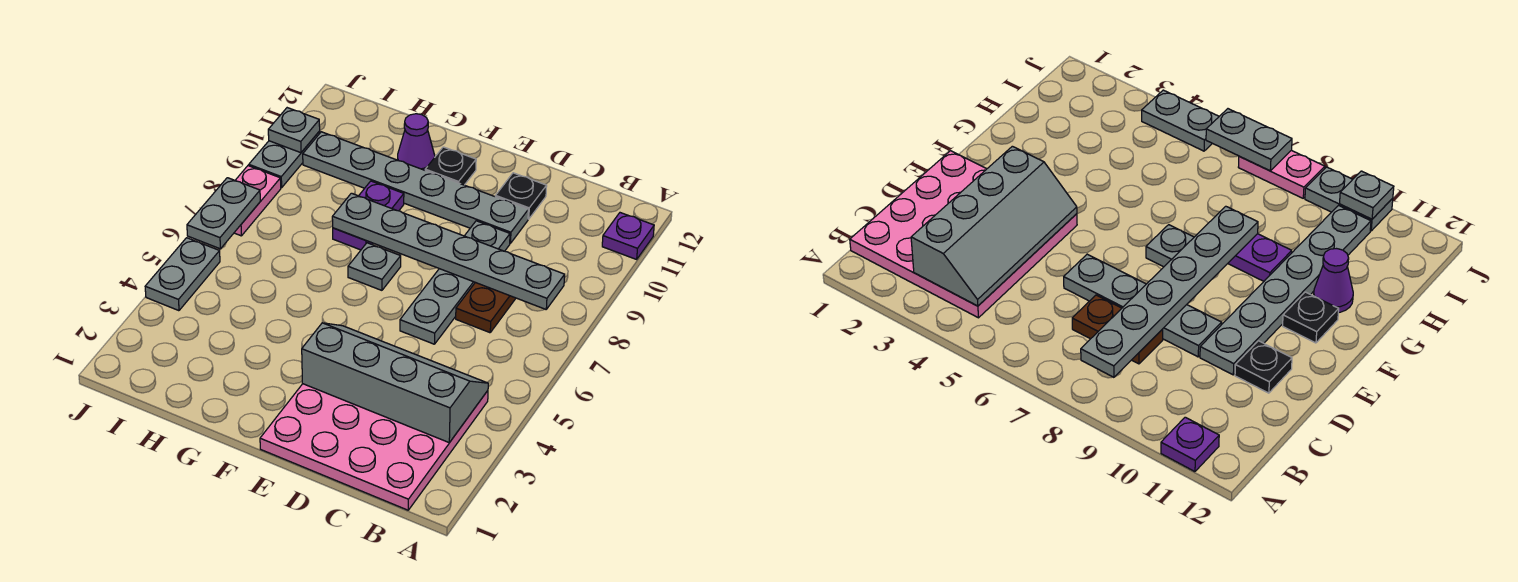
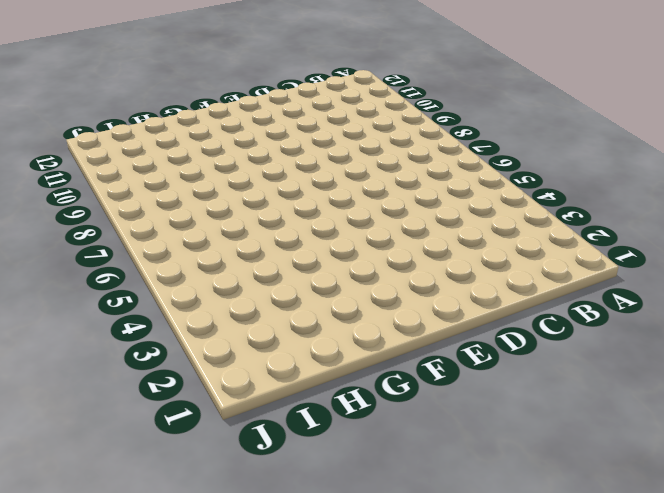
none -> purple 1x1 plate [602,213,654,259]
none -> pink 4x4 plate [260,384,488,510]
none -> brown 1x2 plate [456,282,516,333]

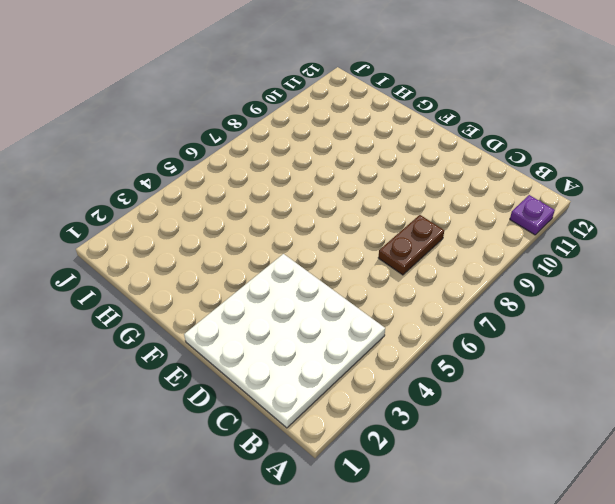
white 4x4 plate [184,254,385,428] -> pink 4x4 plate [260,384,488,510]
none -> grey 1x4 plate [400,221,510,344]
none -> grey 1x6 plate [303,132,528,243]
none -> black 1x1 plate [496,173,547,219]

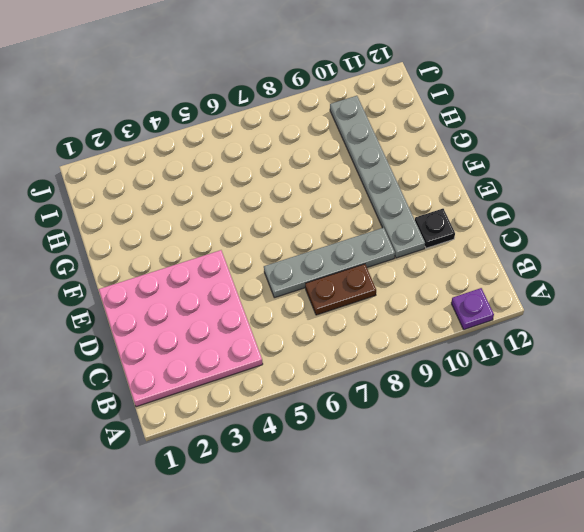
none -> grey 1x1 plate [348,243,401,290]
none -> black 1x1 plate [425,147,476,185]
none -> purple 1x2 plate [333,181,404,250]

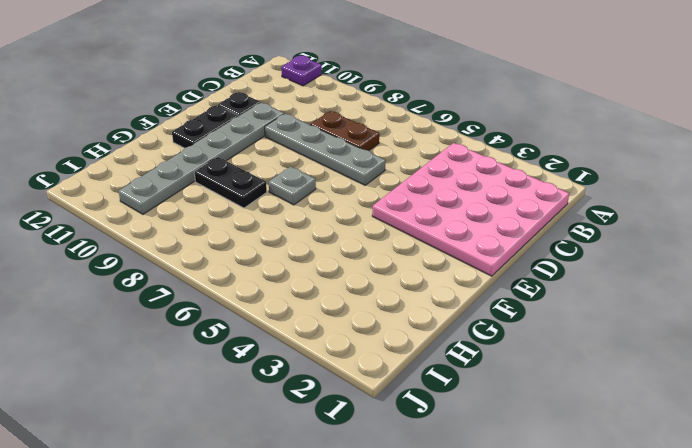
black 1x2 plate [172,105,239,148] -> black 1x1 plate [425,147,476,185]
black 1x2 plate [194,157,267,208] -> purple 1x2 plate [333,181,404,250]
none -> purple 1x1 cone [398,114,435,170]
none -> grey 1x2 plate [145,238,220,311]
none -> pink 1x2 plate [234,166,281,236]

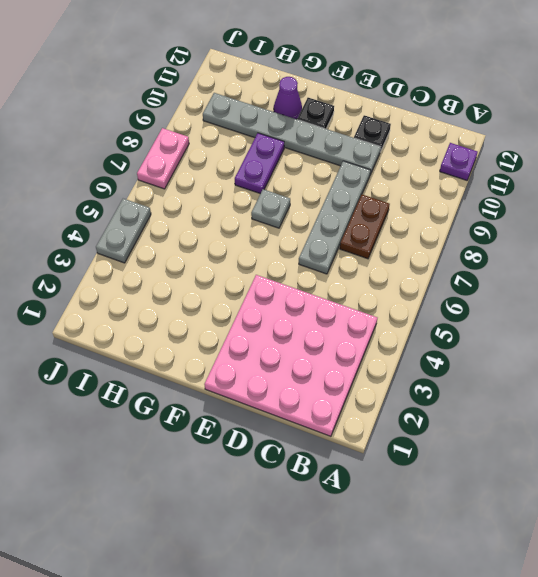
none -> grey 1x2 plate [249,131,320,188]
none -> grey 2x4 slope [302,323,488,443]
none -> grey 1x6 plate [332,193,565,309]

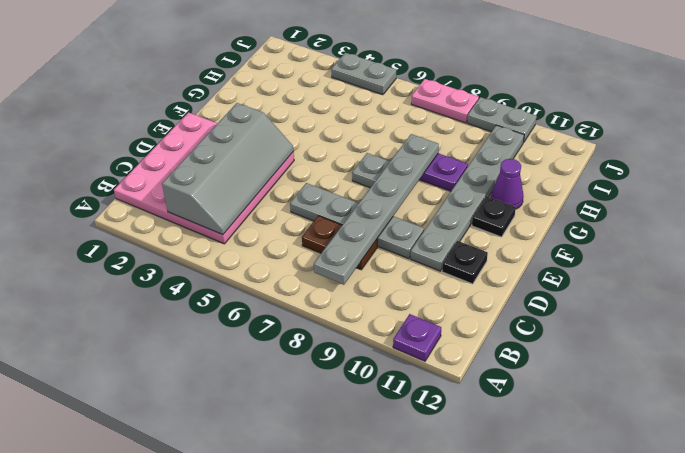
none -> grey 1x2 plate [187,178,260,249]
none -> grey 1x1 plate [268,108,320,153]

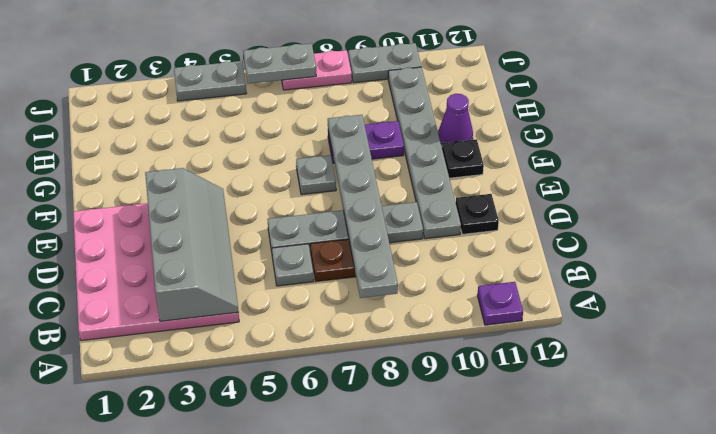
grey 1x1 plate [272,244,314,286] -> grey 1x1 plate moved to [268,108,320,153]

